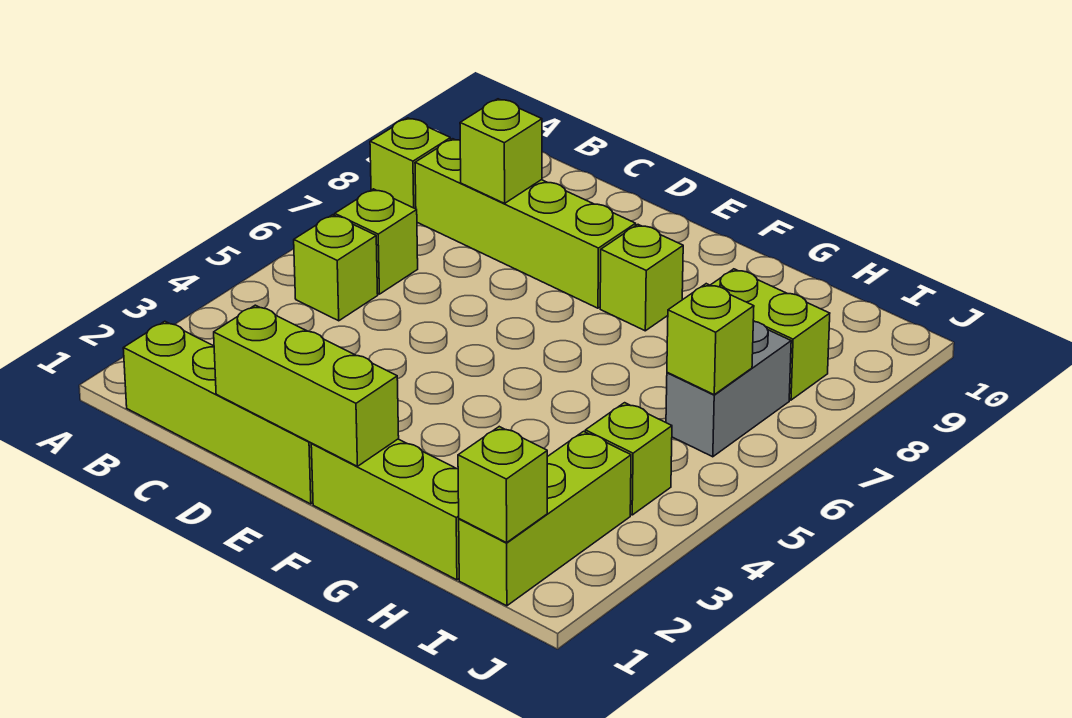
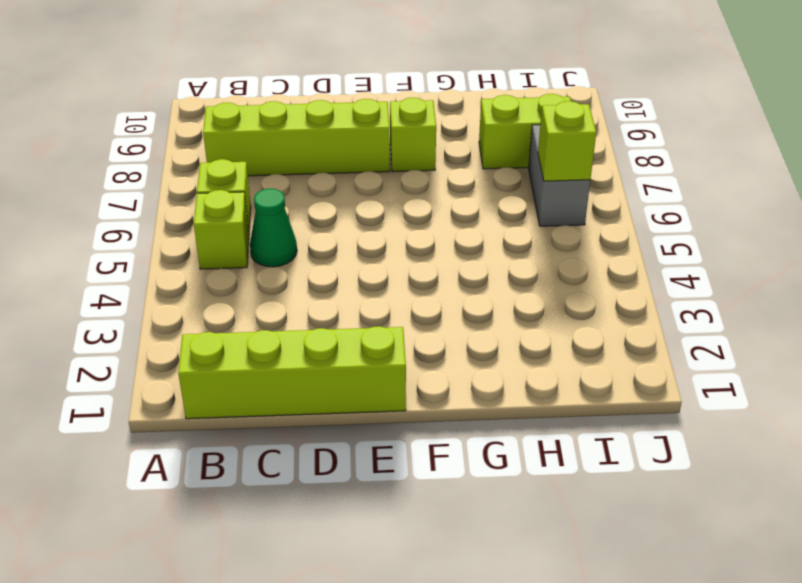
green 1x1 cone [250,189,297,267] -> none
none -> lime 1x1 brick [370,118,451,209]
none -> lime 1x3 brick [311,439,459,580]
none -> lime 1x3 brick [459,431,631,606]

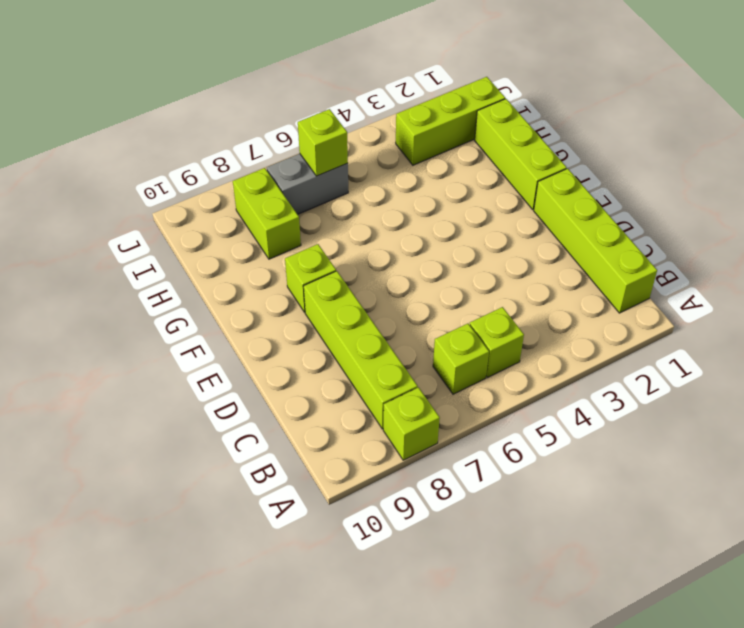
none -> lime 1x1 brick [585,403,672,515]
none -> lime 1x1 brick [460,99,542,203]
none -> lime 1x3 brick [214,305,399,466]

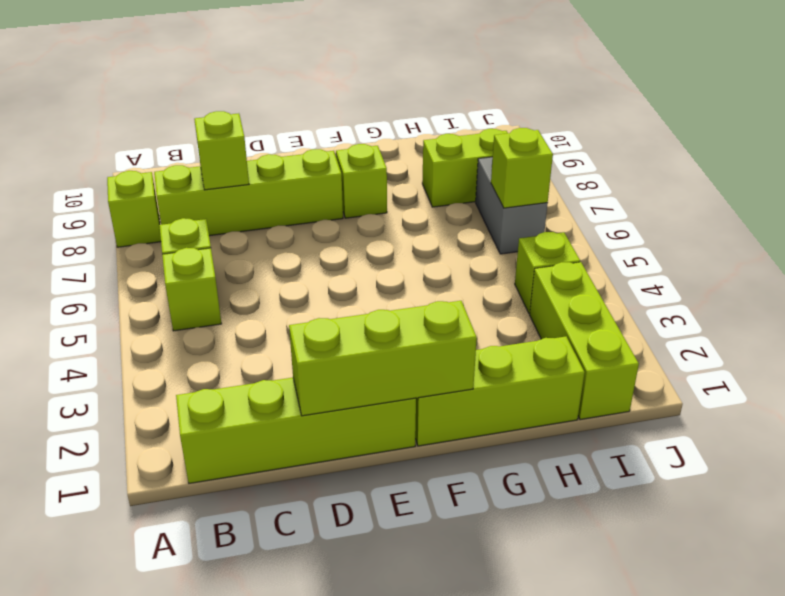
none -> lime 1x1 brick [458,427,547,543]

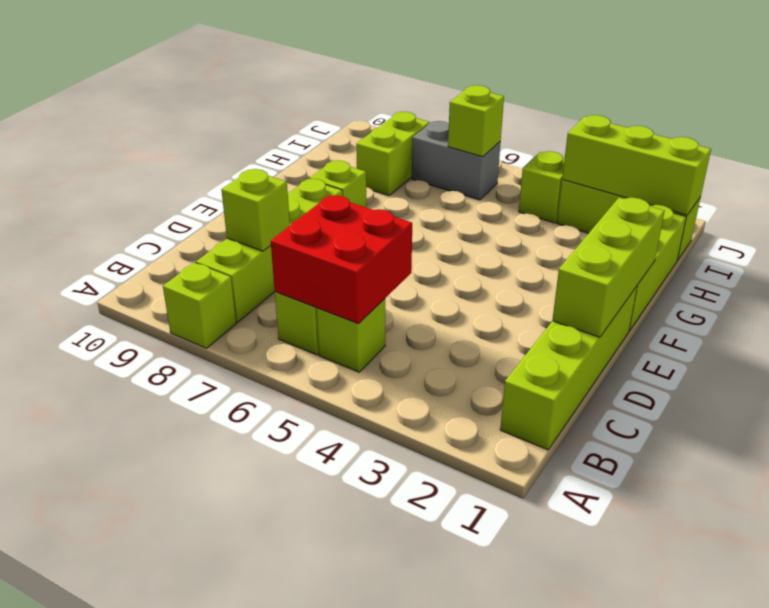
red 2x2 brick [271,195,412,323] -> none
lime 1x3 brick [562,115,711,215] -> lime 1x1 brick [458,427,547,543]

